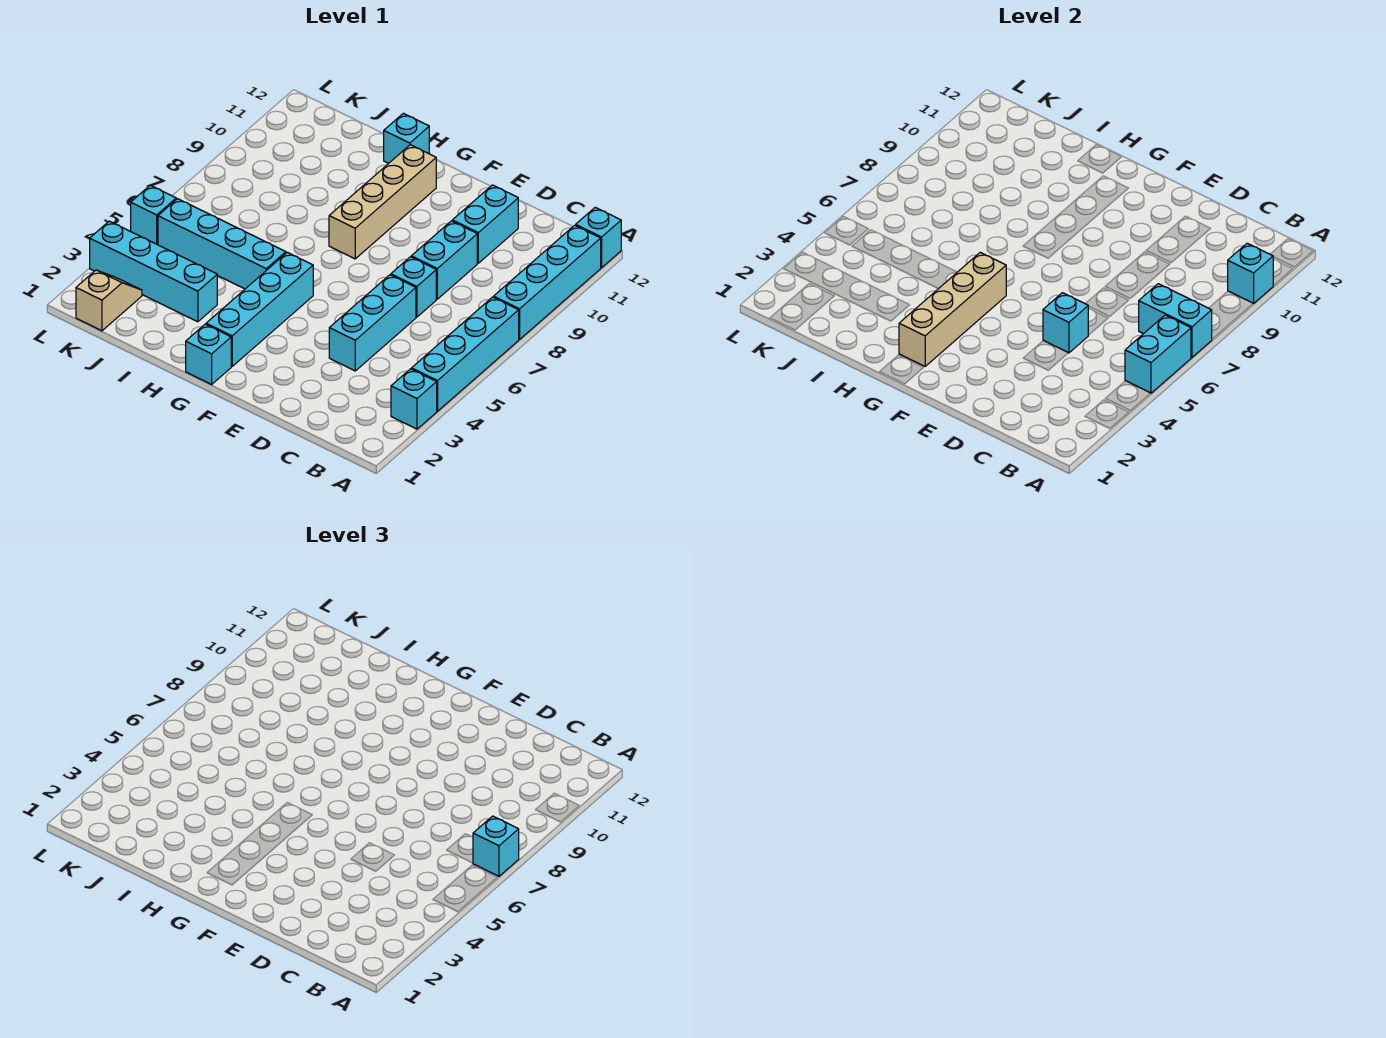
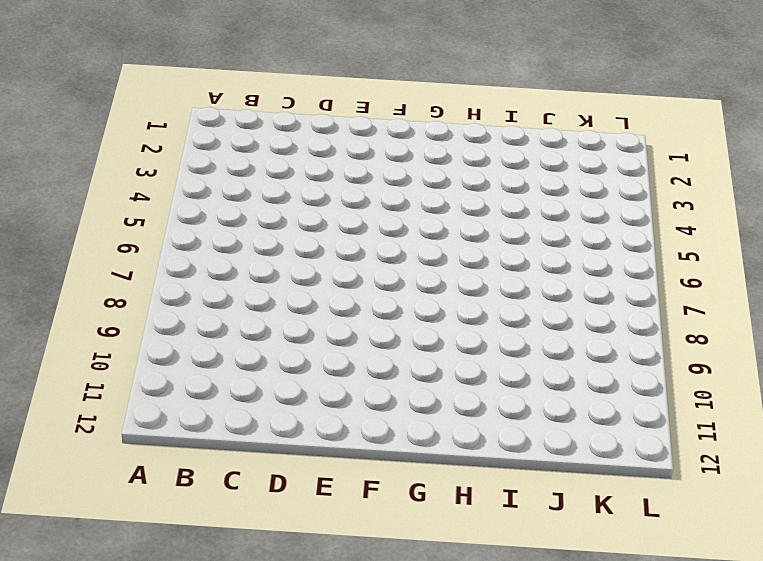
none -> cyan 1x1 brick [391,369,437,429]
none -> cyan 1x4 brick [412,297,519,411]
none -> cyan 1x4 brick [494,225,601,339]

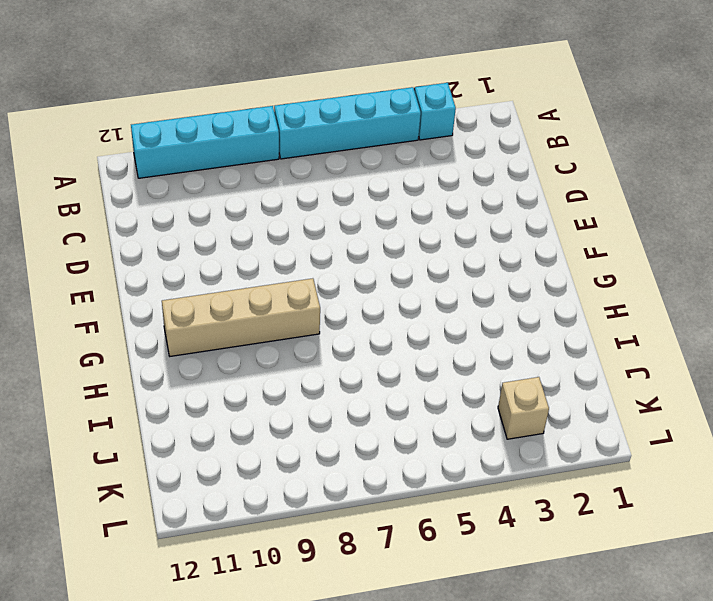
tan 1x1 brick [498,377,549,439] -> cyan 1x4 brick [90,221,217,322]
none -> cyan 1x1 brick [576,207,621,268]
none -> cyan 1x3 brick [329,275,416,371]
none -> cyan 1x1 brick [391,257,436,317]

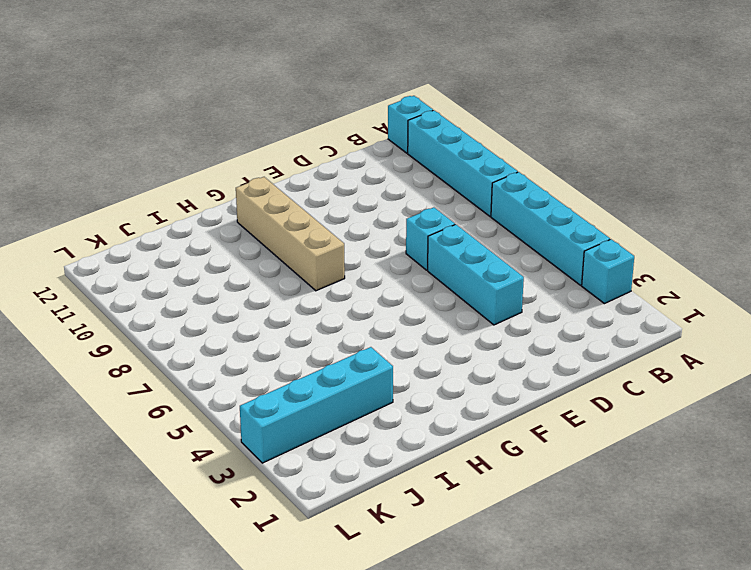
none -> cyan 1x2 brick [411,221,477,299]
none -> cyan 1x2 brick [452,185,518,263]
none -> cyan 1x1 brick [186,324,231,384]

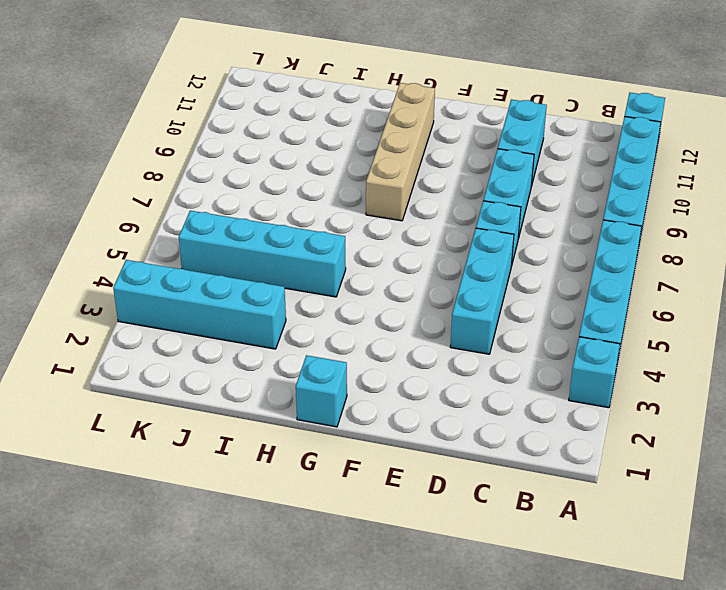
none -> cyan 1x4 brick [206,252,313,366]
none -> cyan 1x1 brick [384,113,429,163]
none -> tan 1x2 slope [76,270,142,331]

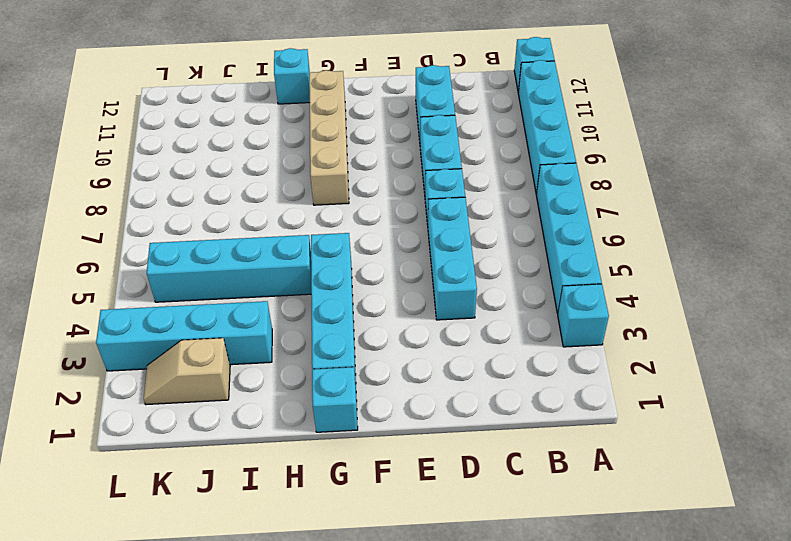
tan 1x2 slope [144,338,230,405] -> tan 1x2 slope turned to [76,270,142,331]
none -> cyan 1x1 brick [131,185,176,245]
none -> cyan 1x2 brick [1125,315,1191,393]
none -> cyan 1x2 brick [1139,284,1212,357]

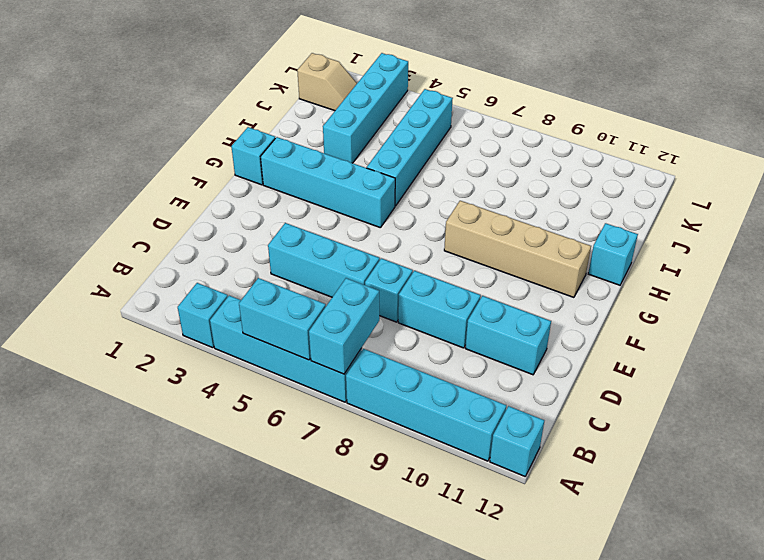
none -> cyan 1x1 brick [131,185,176,245]
none -> cyan 1x1 brick [1228,243,1273,304]
none -> cyan 1x1 brick [1043,293,1088,353]

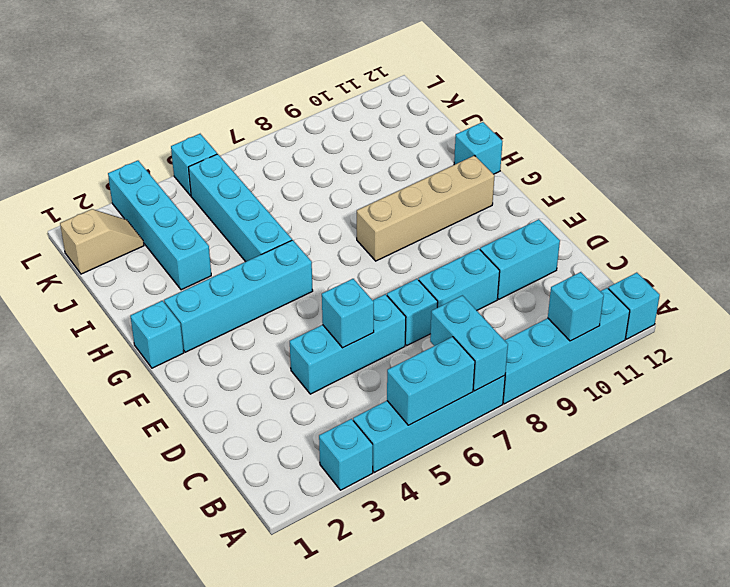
none -> tan 1x4 brick [899,252,1006,366]
none -> cyan 1x1 brick [473,816,519,876]

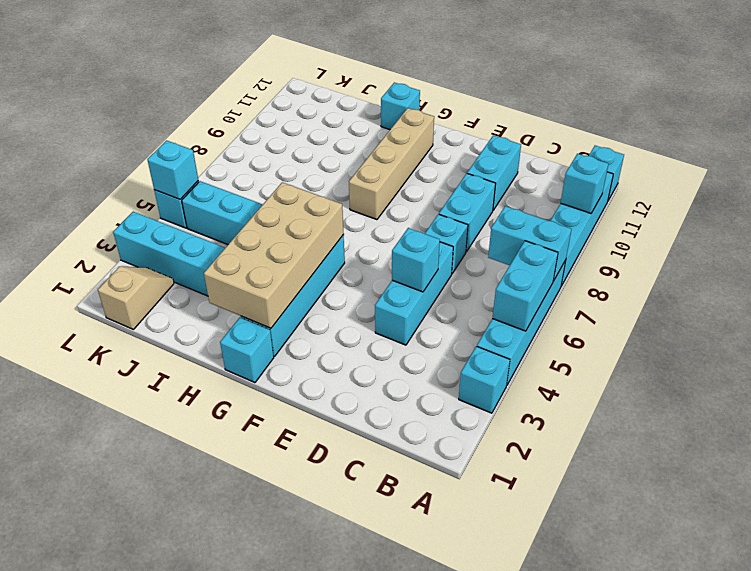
tan 2x4 brick [204,182,344,328] -> tan 1x4 brick [899,252,1006,366]
cyan 1x1 brick [147,141,198,199] -> cyan 1x1 brick moved to [473,816,519,876]

